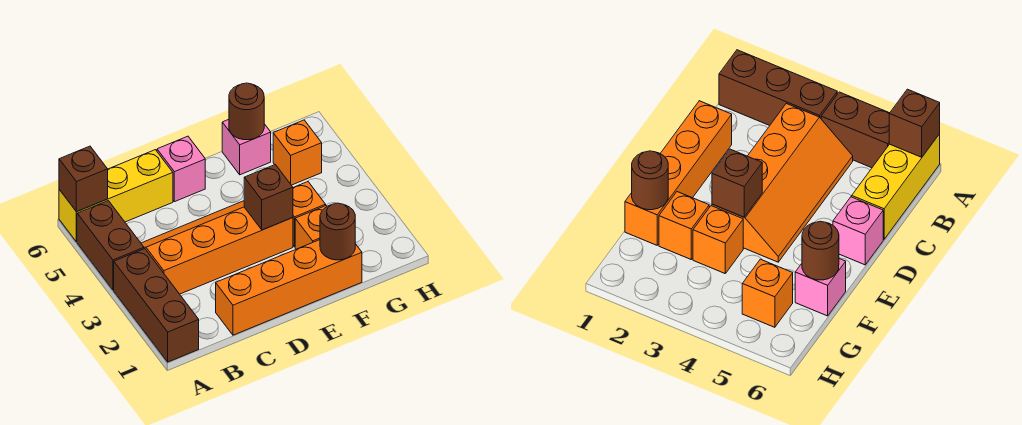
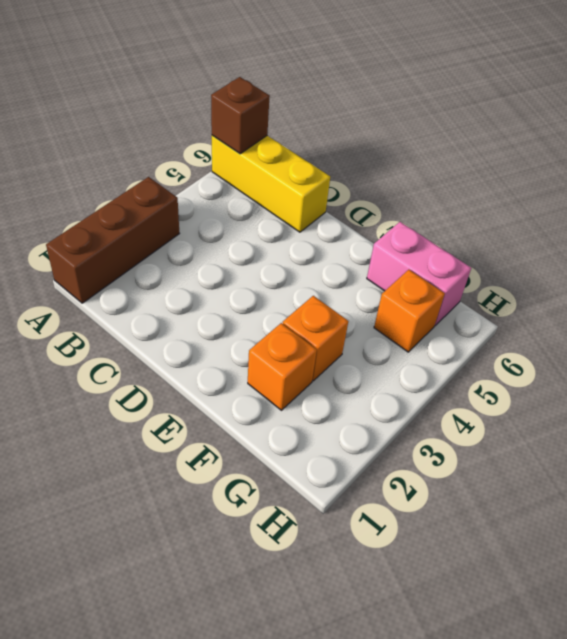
pink 1x2 brick [367,222,471,326] -> pink 1x1 brick [222,120,271,175]
none -> brown 1x2 brick [77,201,144,290]
none -> orange 2x4 slope [141,201,293,294]
none -> orange 1x4 brick [216,240,362,335]

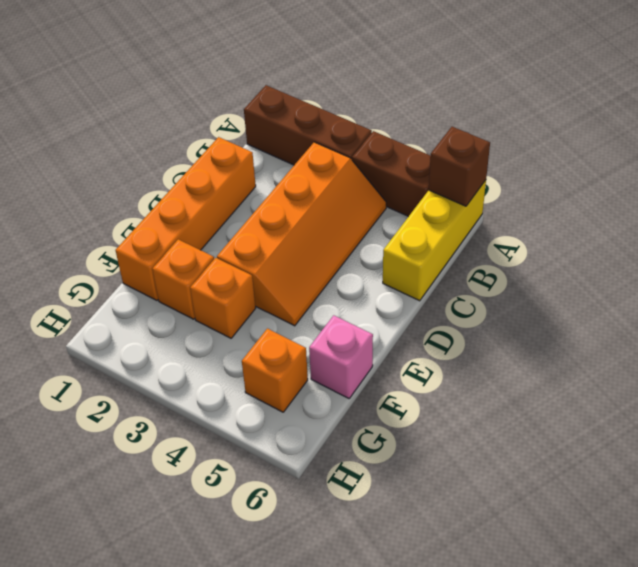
none -> pink 1x1 brick [157,136,205,202]
none -> brown 1x1 brick [244,165,293,230]
none -> brown 1x1 round brick [320,203,355,260]

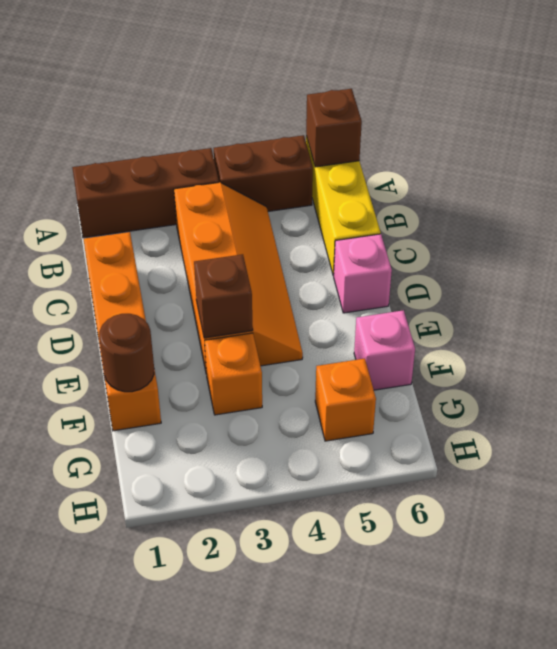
none -> orange 1x1 brick [295,206,327,249]
none -> brown 1x1 round brick [229,83,264,140]

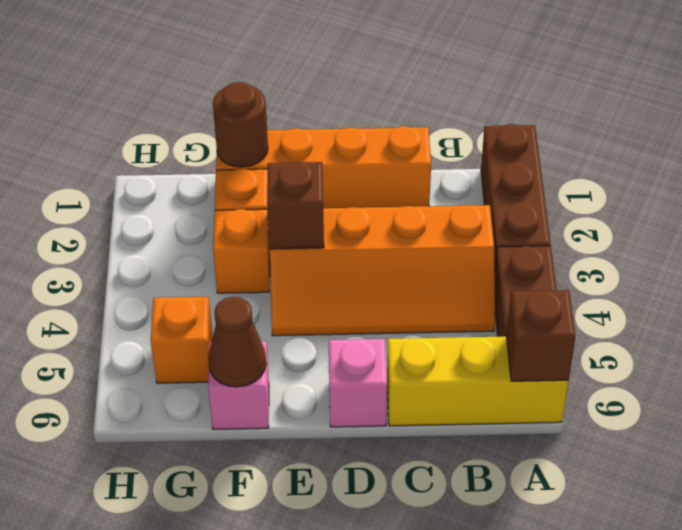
brown 1x1 cone [208,297,266,387] -> brown 1x1 round brick [229,83,264,140]

